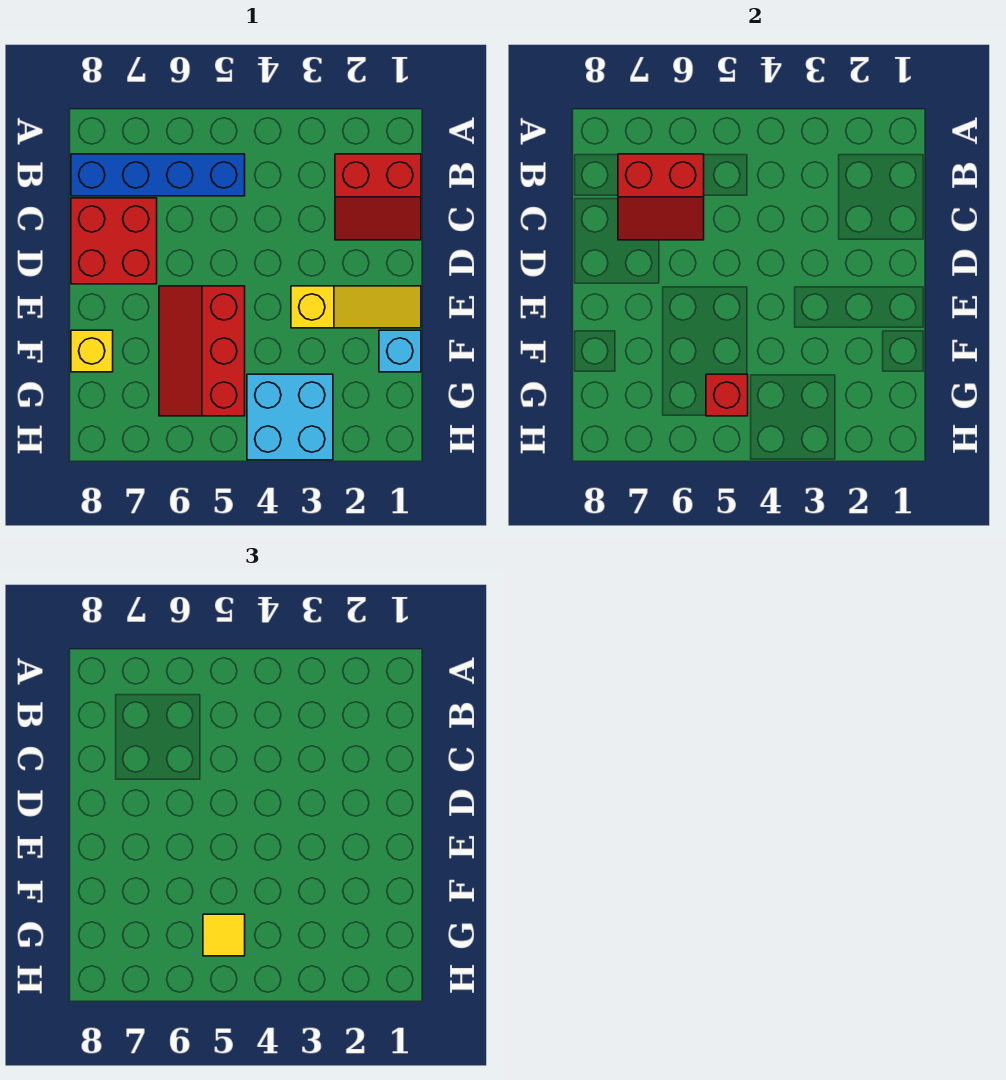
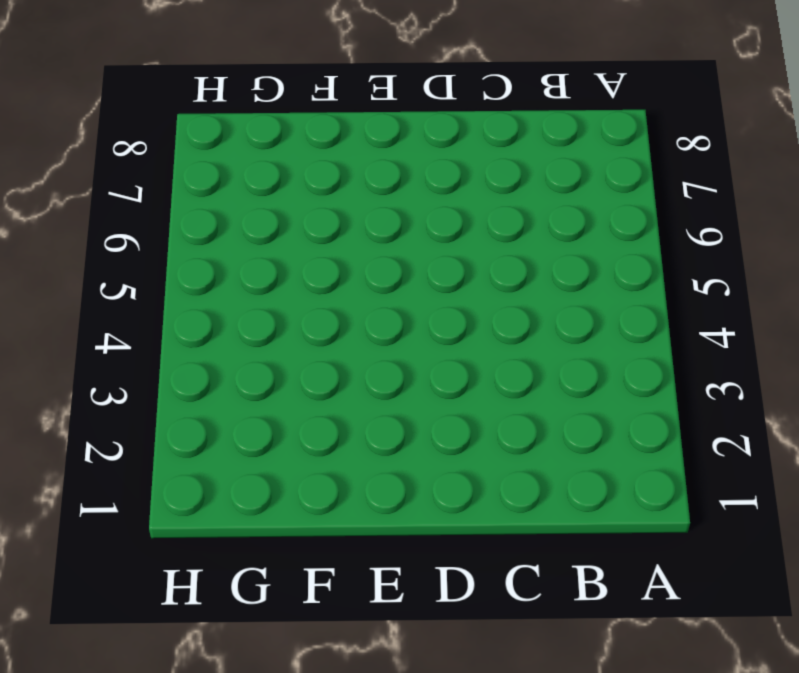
none -> red 2x2 slope [335,154,421,240]
none -> blue 1x4 brick [71,154,245,196]

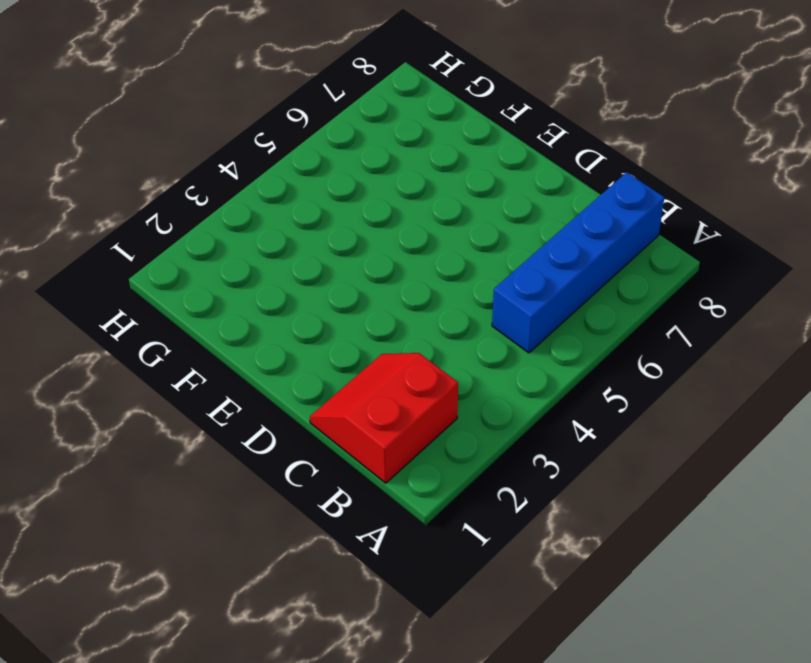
none -> red 2x2 brick [71,198,157,284]
none -> yellow 1x3 slope [291,286,421,328]

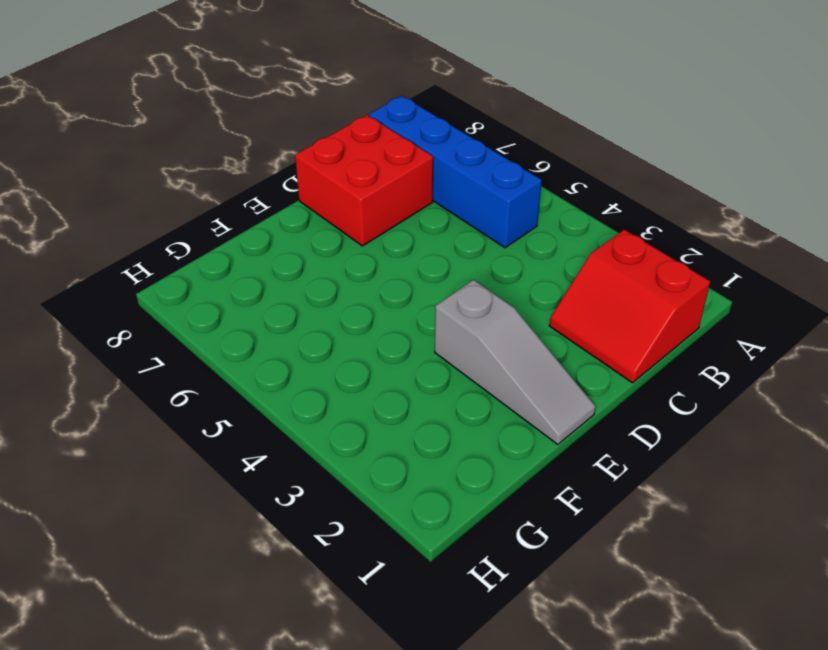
grey 1x3 slope [435,280,596,444] -> yellow 1x3 slope [291,286,421,328]
none -> red 2x3 slope [159,286,245,416]
none -> cyan 1x1 brick [379,330,421,372]

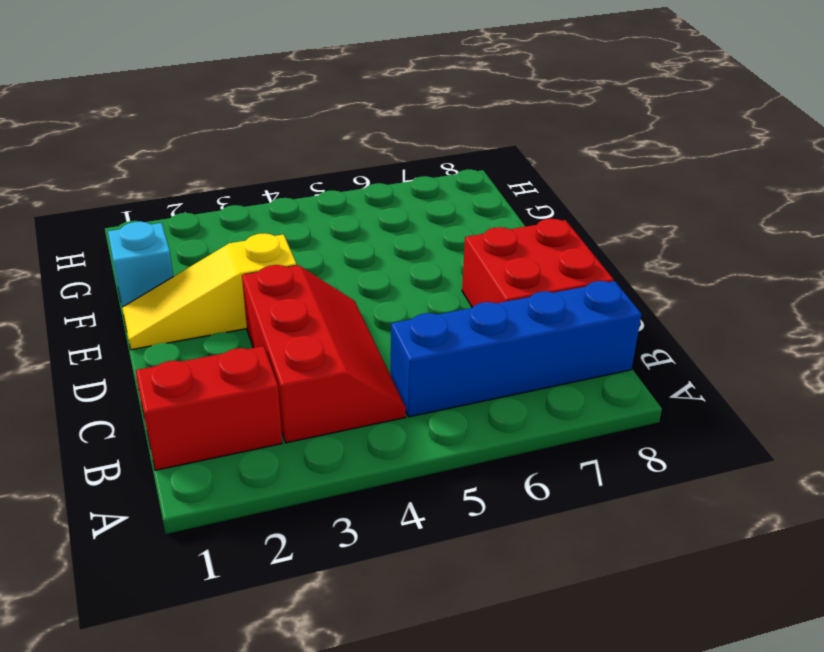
red 2x3 slope [242,265,406,443] -> red 2x3 slope moved to [159,286,245,416]
none -> yellow 1x1 brick [71,330,113,372]
none -> cyan 2x2 brick [247,374,333,460]

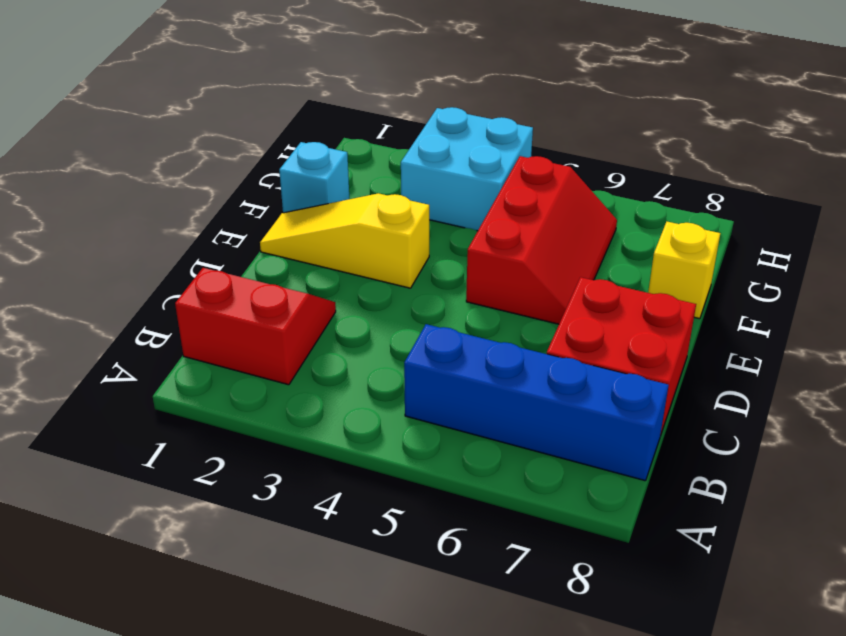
none -> red 2x2 slope [618,154,704,240]
none -> red 1x1 brick [706,374,748,416]

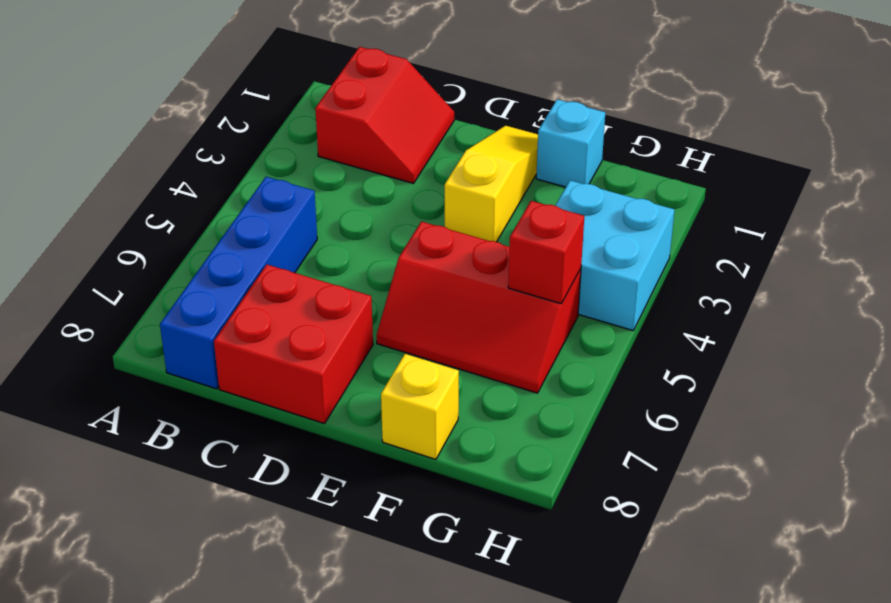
none -> red 2x2 slope [618,154,704,240]
none -> yellow 1x1 tile [203,914,245,956]

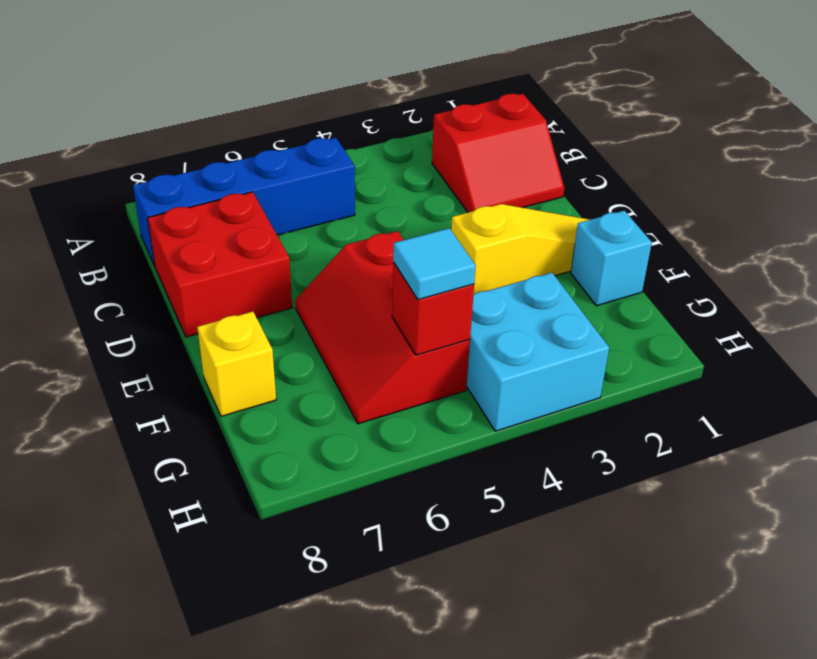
cyan 1x1 tile [393,228,476,300] -> yellow 1x1 tile [203,914,245,956]
none -> red 2x2 slope [618,154,704,240]

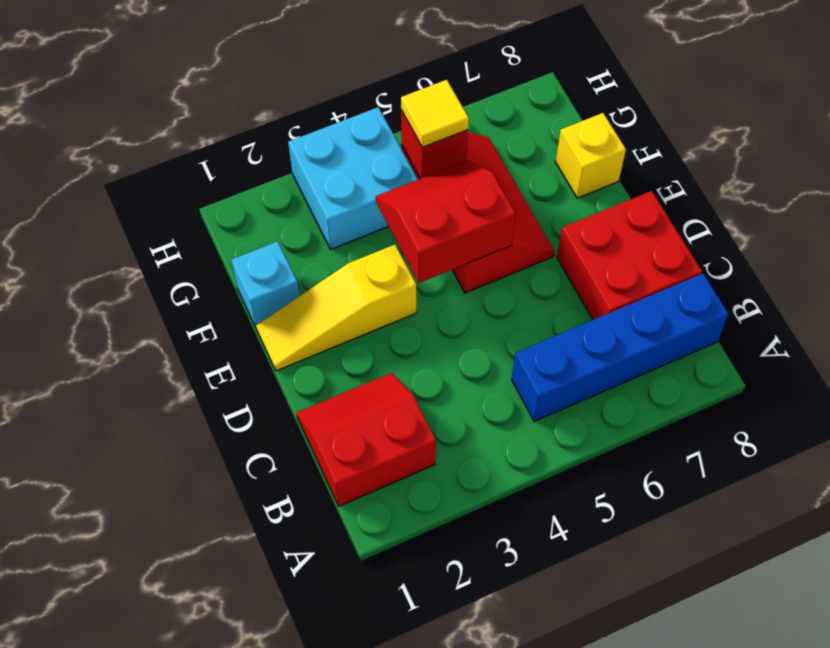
red 2x2 slope [376,160,516,283] -> red 2x2 slope moved to [618,154,704,240]

